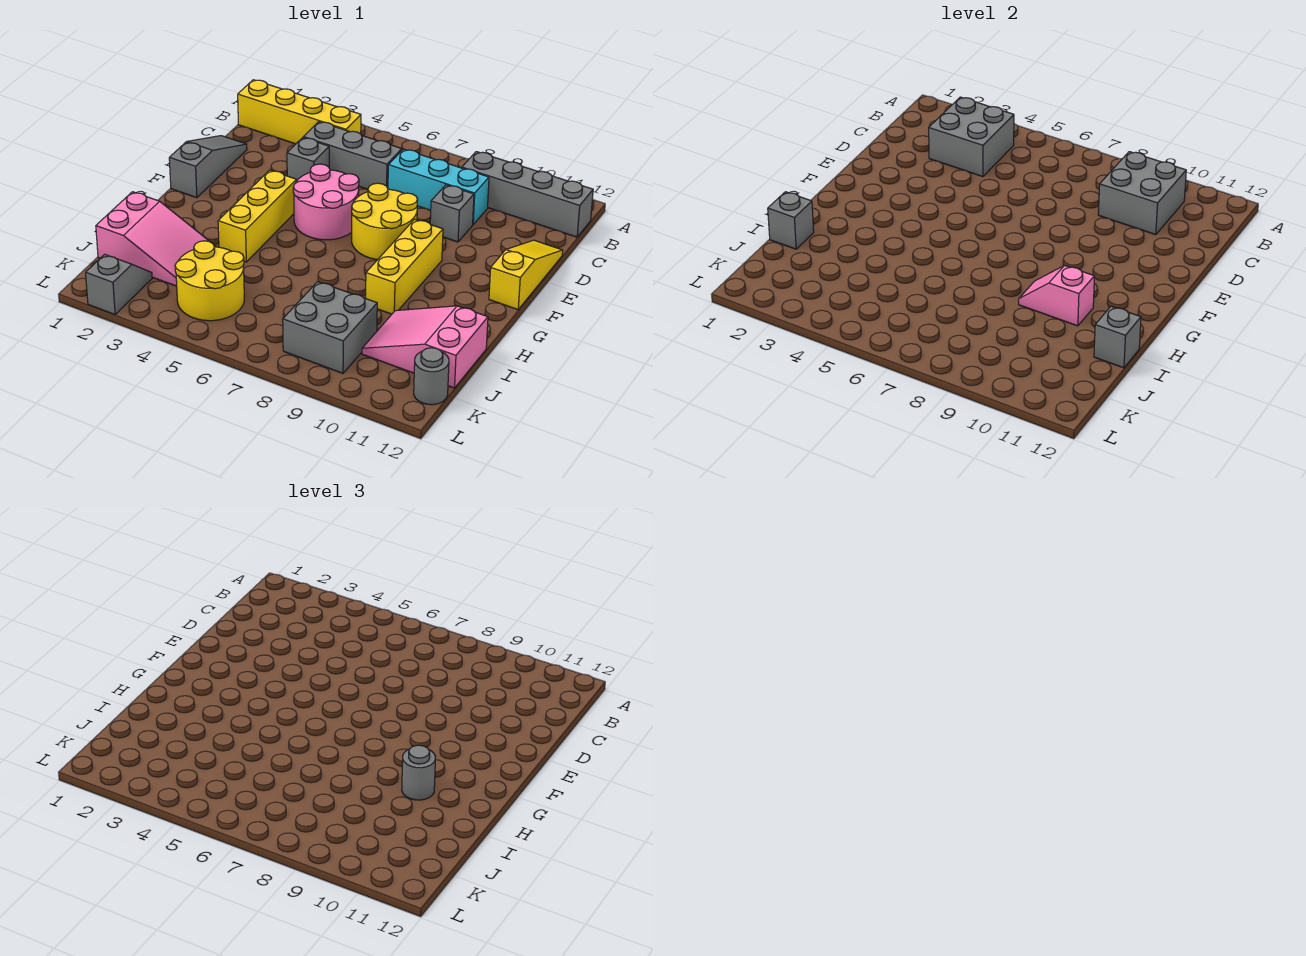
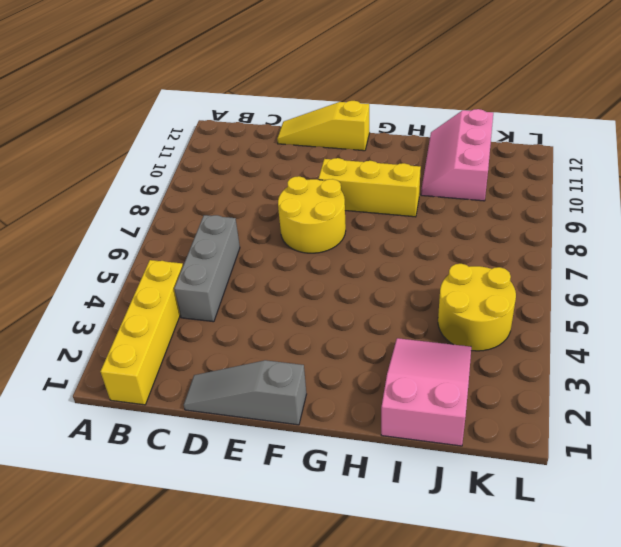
pink 2x3 slope [421,109,493,201] -> pink 2x3 slope turned to [362,306,488,388]
none -> grey 1x4 brick [462,152,593,237]
none -> cyan 1x3 brick [388,149,489,224]
none -> grey 1x1 brick [287,138,329,181]

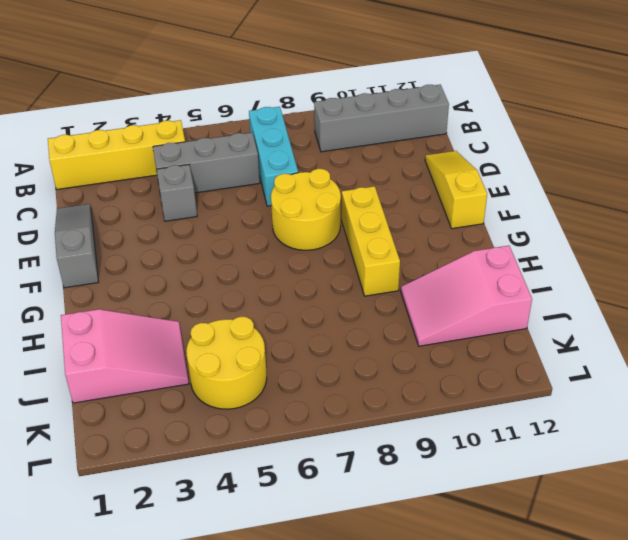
cyan 1x3 brick [249,107,298,206] -> cyan 1x3 brick turned to [388,149,489,224]
none -> grey 1x1 brick [430,185,474,242]
none -> pink 2x2 round brick [293,164,359,240]
none -> yellow 1x3 brick [218,170,296,262]

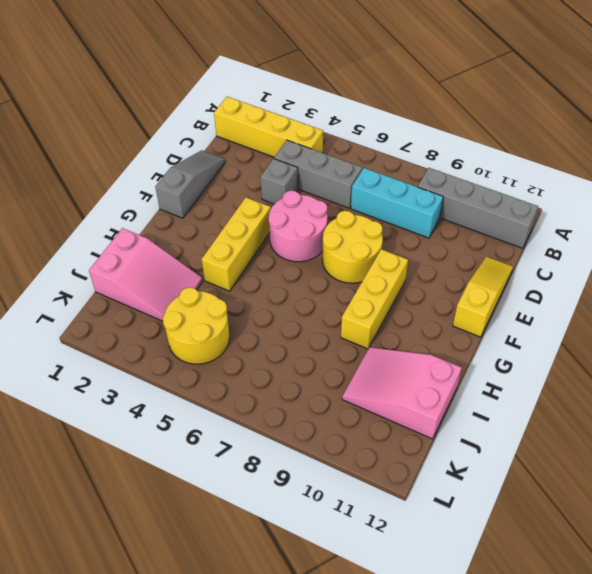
none -> grey 1x1 brick [430,185,474,242]
none -> grey 2x2 brick [283,282,377,373]
none -> grey 1x2 slope [86,254,152,314]

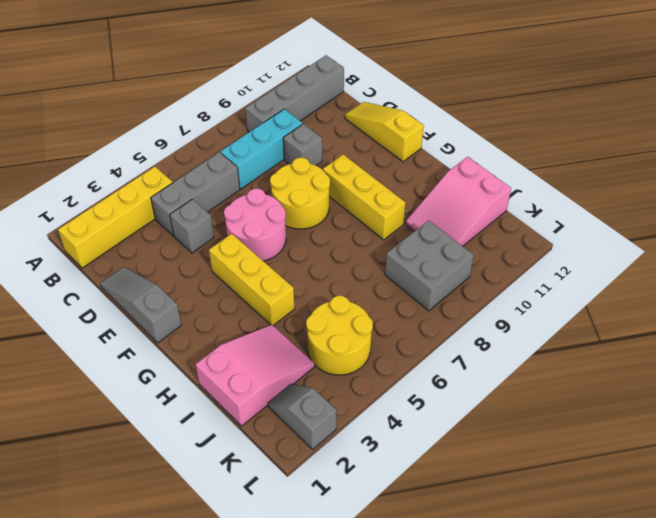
none -> grey 1x1 round brick [414,348,449,405]
none -> grey 2x2 brick [929,97,1014,177]
none -> grey 2x2 brick [1098,152,1186,235]

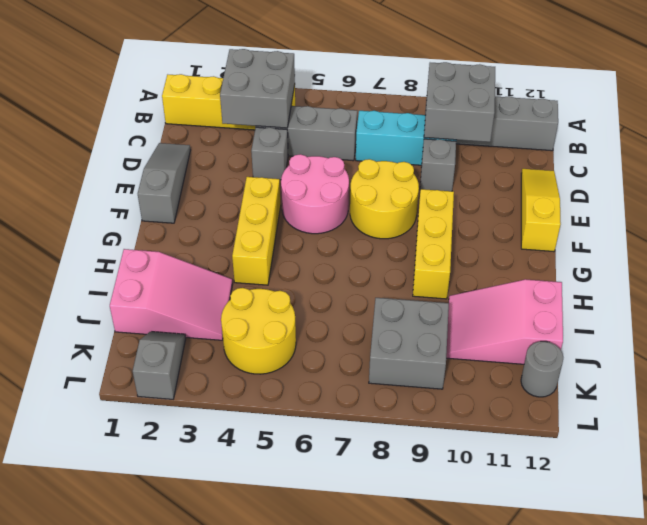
none -> pink 1x2 slope [1019,265,1094,326]
none -> grey 1x1 brick [768,192,814,249]
none -> grey 1x1 brick [1094,306,1141,368]

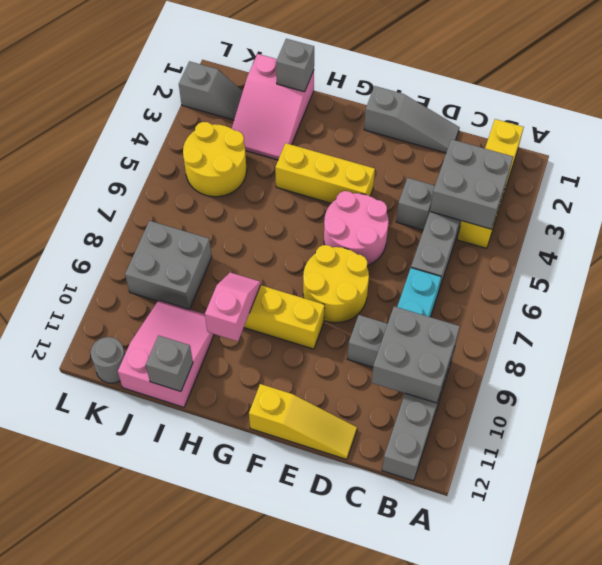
none -> grey 1x1 round brick [402,745,436,800]

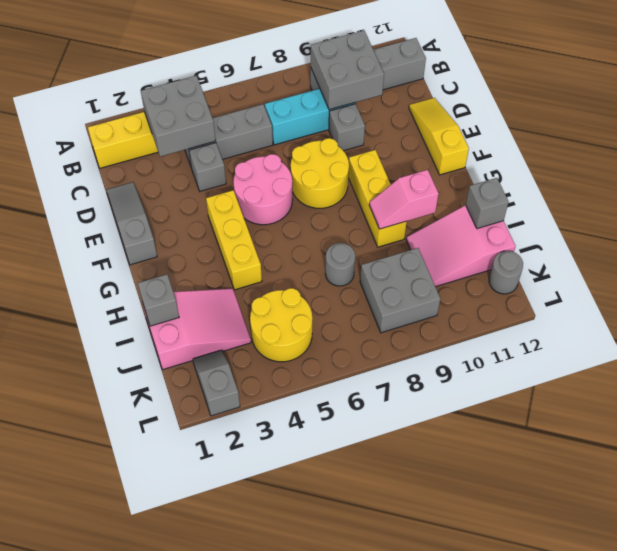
grey 1x1 round brick [325,243,355,286] -> grey 1x1 round brick moved to [402,745,436,800]

